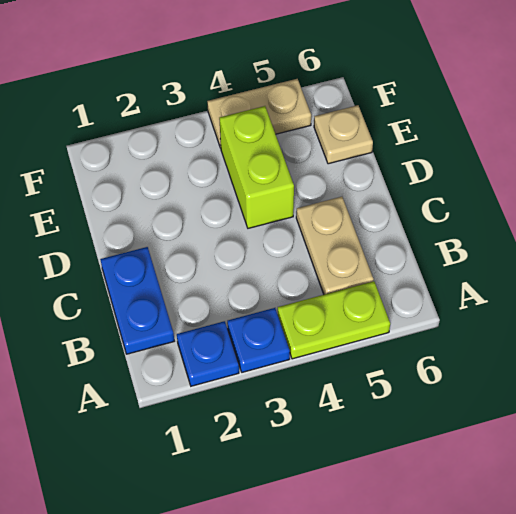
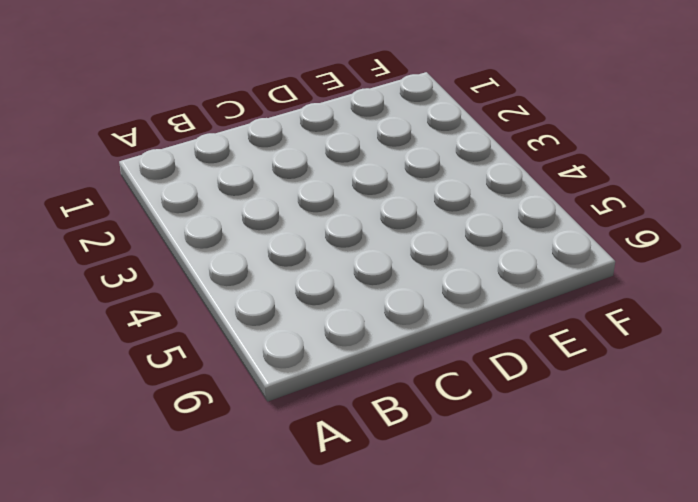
none -> blue 1x1 plate [177,321,239,386]
none -> blue 1x1 plate [227,308,290,372]

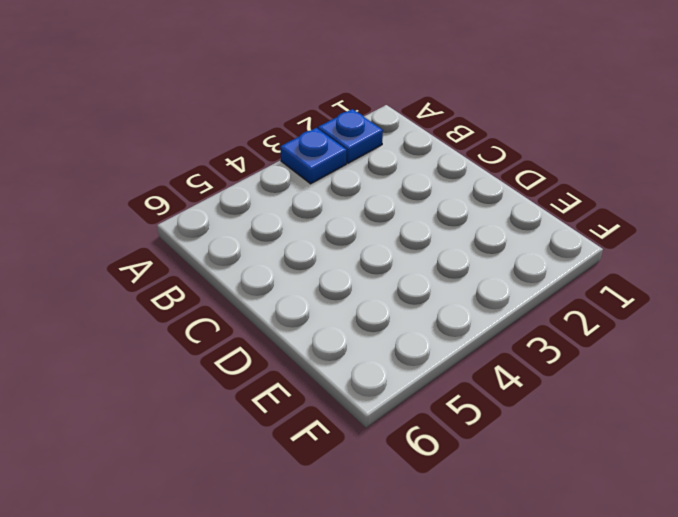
none -> lime 1x2 plate [277,281,390,359]
none -> blue 1x2 plate [100,247,174,354]

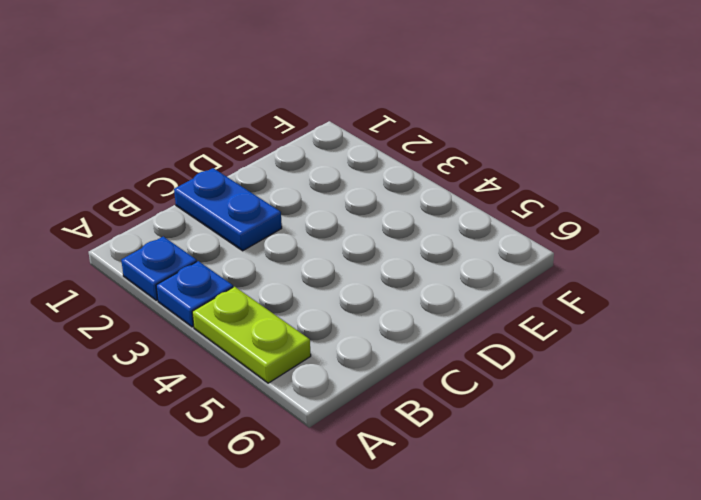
blue 1x2 plate [174,168,282,251] -> blue 1x2 plate turned to [100,247,174,354]
none -> tan 1x2 plate [296,197,374,295]
none -> lime 1x2 brick [219,106,294,228]

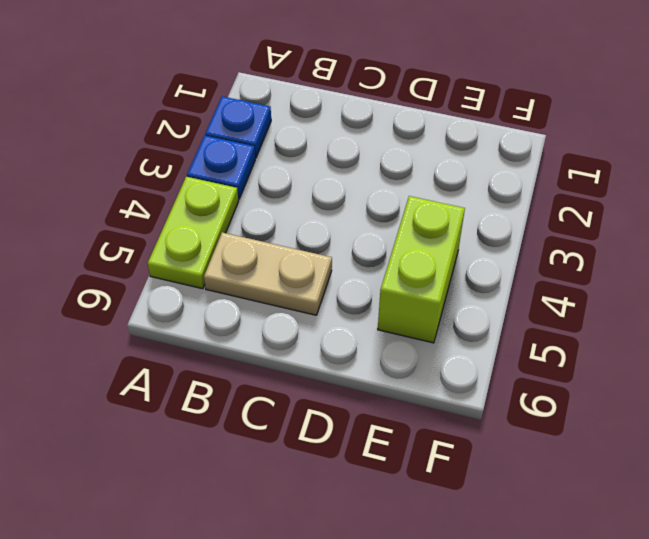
lime 1x2 brick [378,196,465,343] -> lime 1x2 brick turned to [219,106,294,228]
none -> blue 1x2 plate [100,247,174,354]
none -> tan 1x1 plate [314,105,373,164]

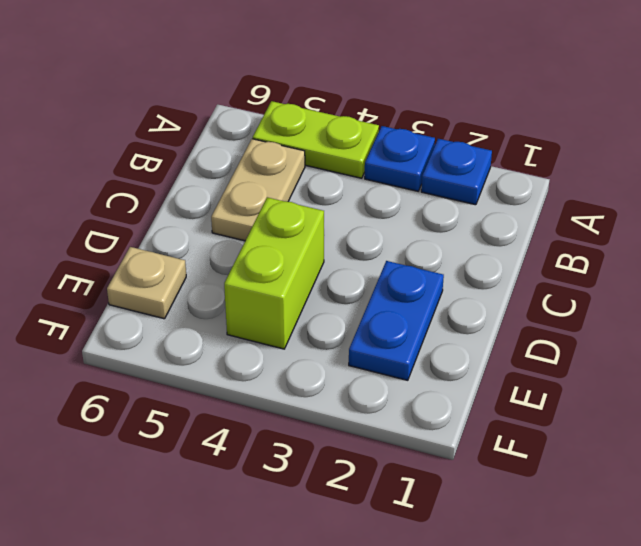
blue 1x2 plate [349,261,444,380] -> blue 1x2 plate moved to [100,247,174,354]
none -> tan 1x2 plate [207,79,311,148]

